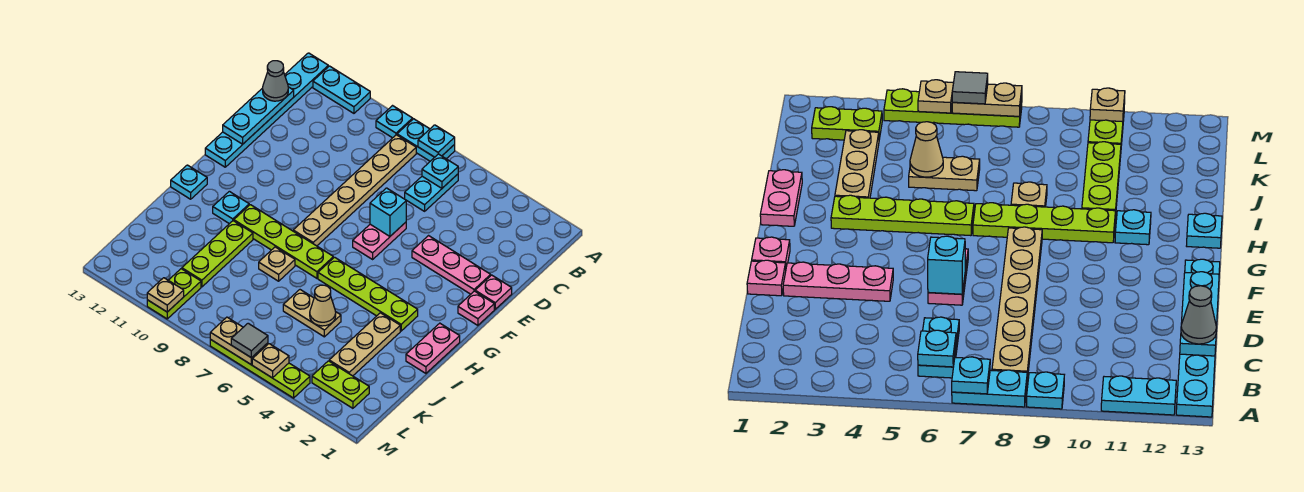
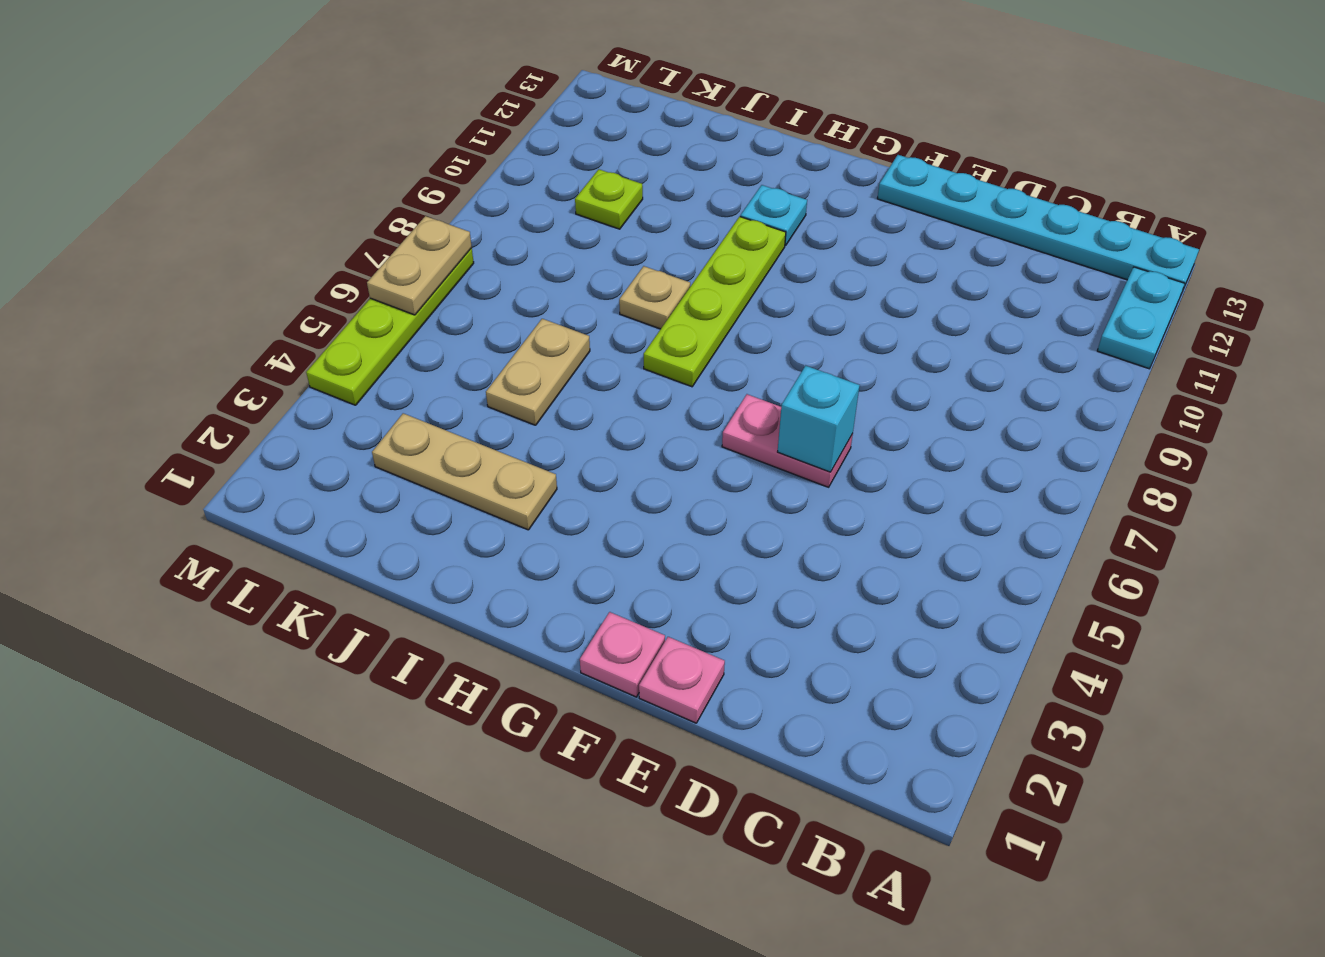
lime 1x1 plate [575,169,643,229] -> lime 1x3 plate [182,221,253,287]
none -> cyan 1x2 plate [397,119,455,161]
none -> cyan 1x1 plate [376,106,413,138]
none -> cyan 1x2 plate [405,174,458,211]
none -> tan 1x6 plate [293,135,416,246]

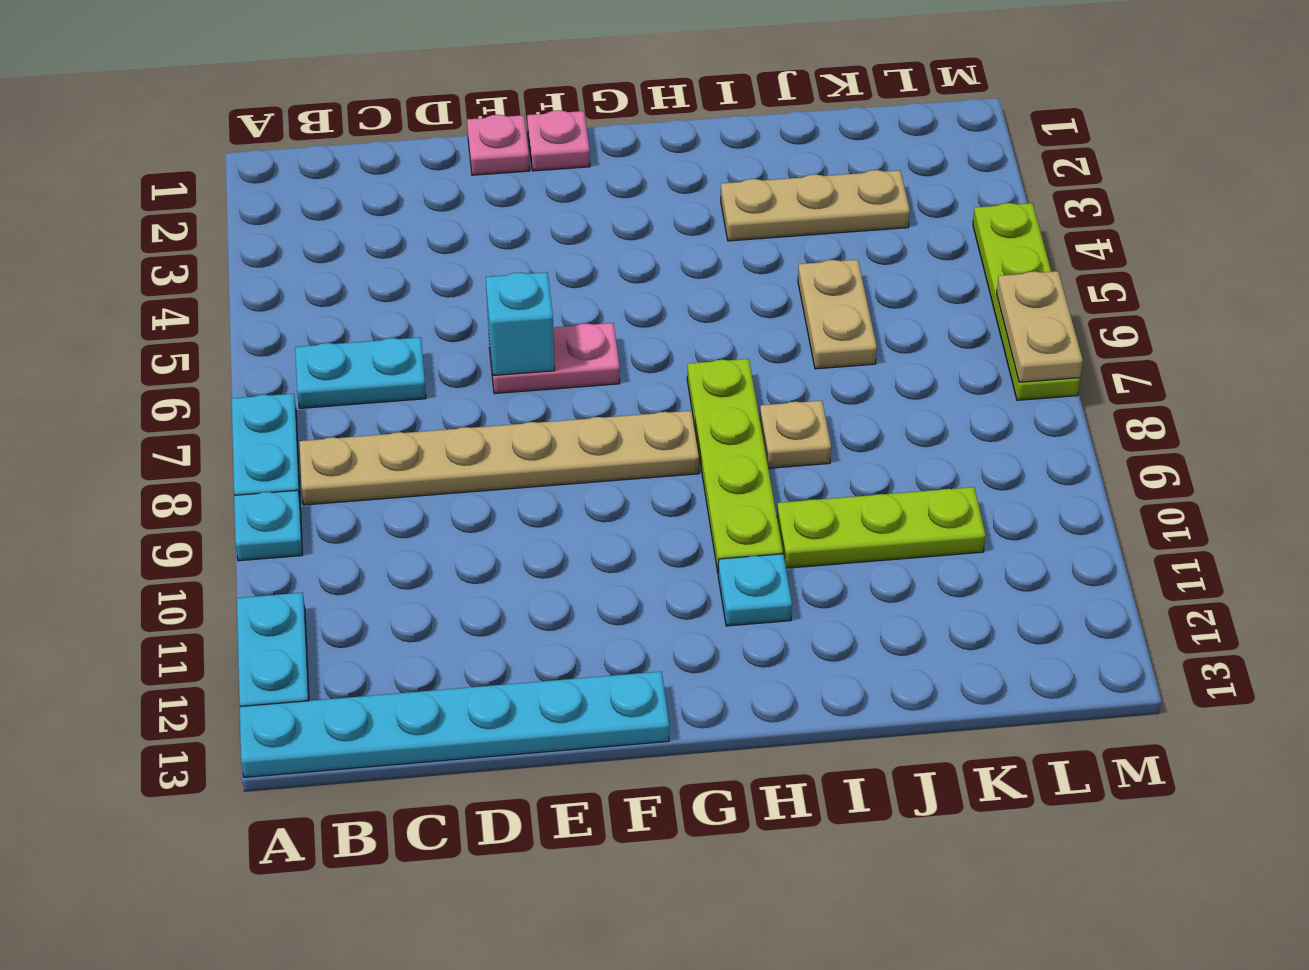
none -> pink 1x3 plate [412,236,491,294]
none -> pink 1x2 plate [406,323,460,373]
none -> lime 1x4 plate [318,257,418,331]
none -> cyan 1x1 plate [171,165,207,199]

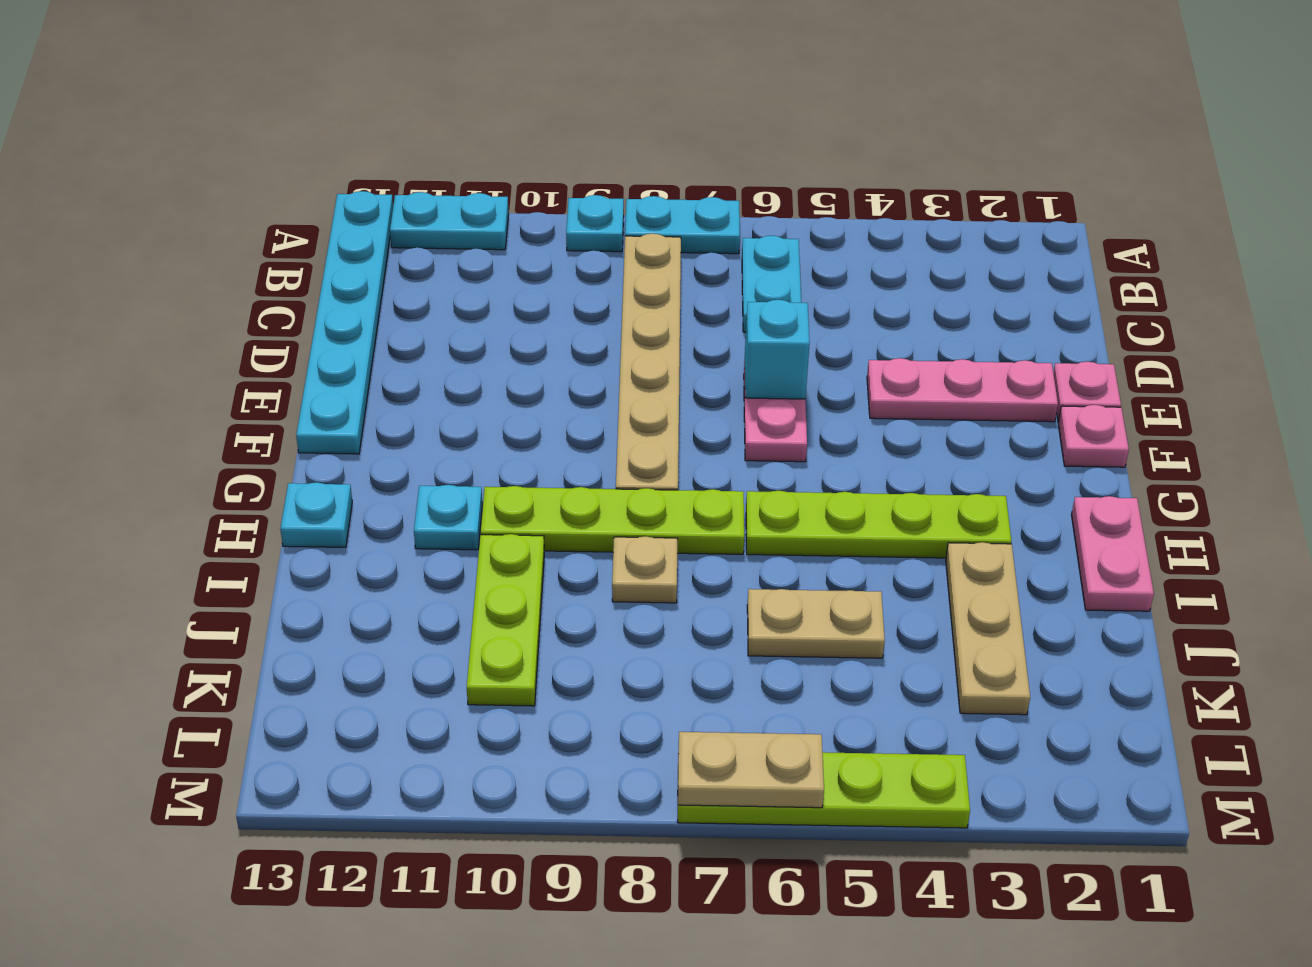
none -> lime 1x2 plate [312,361,369,408]
none -> lime 1x2 plate [147,269,201,319]
none -> cyan 1x1 plate [418,125,455,157]
none -> cyan 1x1 plate [422,154,458,188]

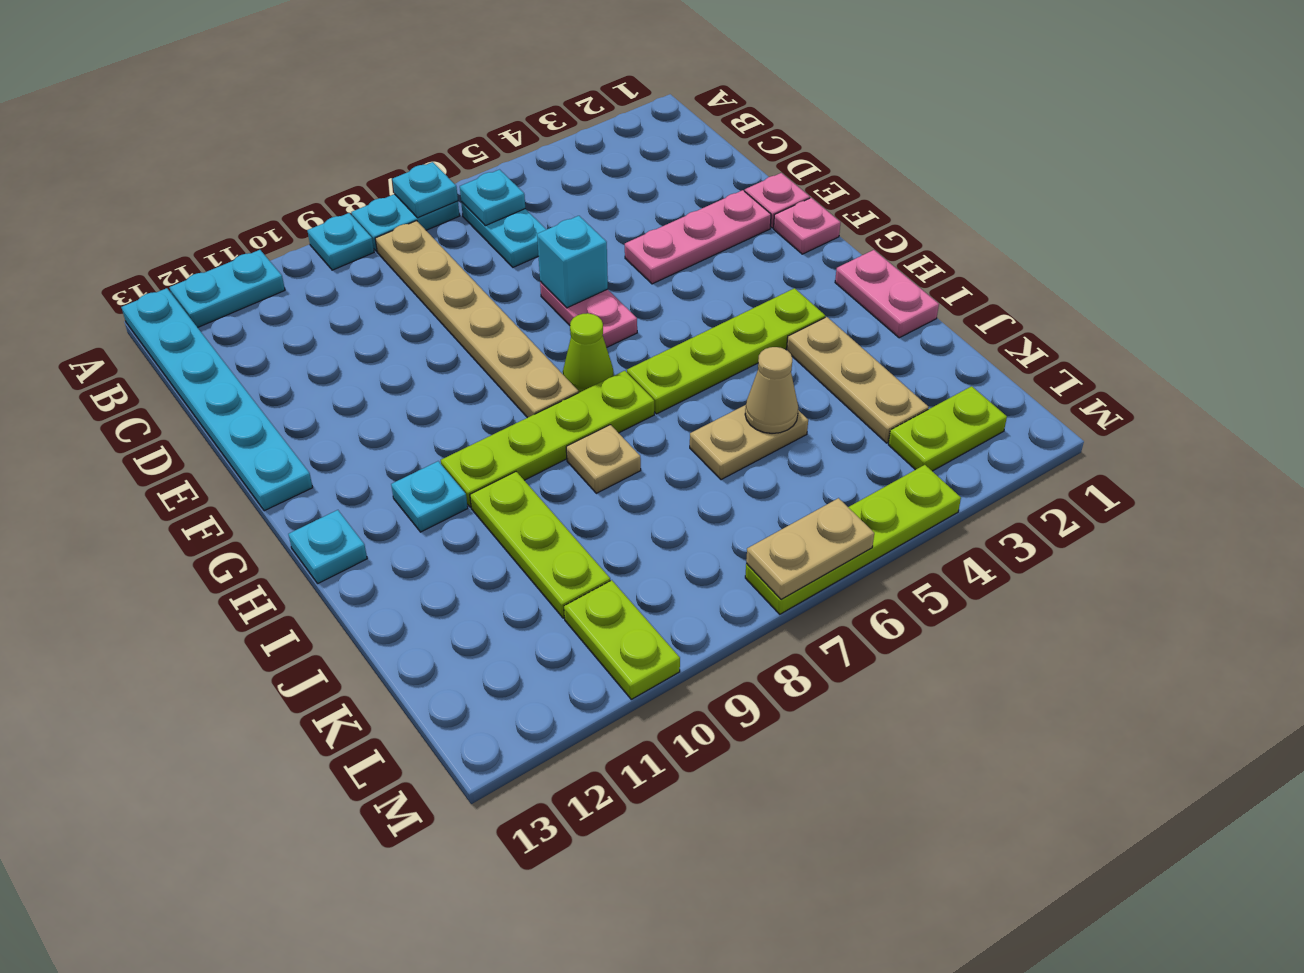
lime 1x1 cone [563,313,614,393] -> none
none -> cyan 1x3 plate [223,87,294,144]
none -> tan 1x1 plate [252,344,289,378]
none -> tan 1x1 plate [147,278,184,312]
none -> grey 1x1 cone [263,61,288,101]

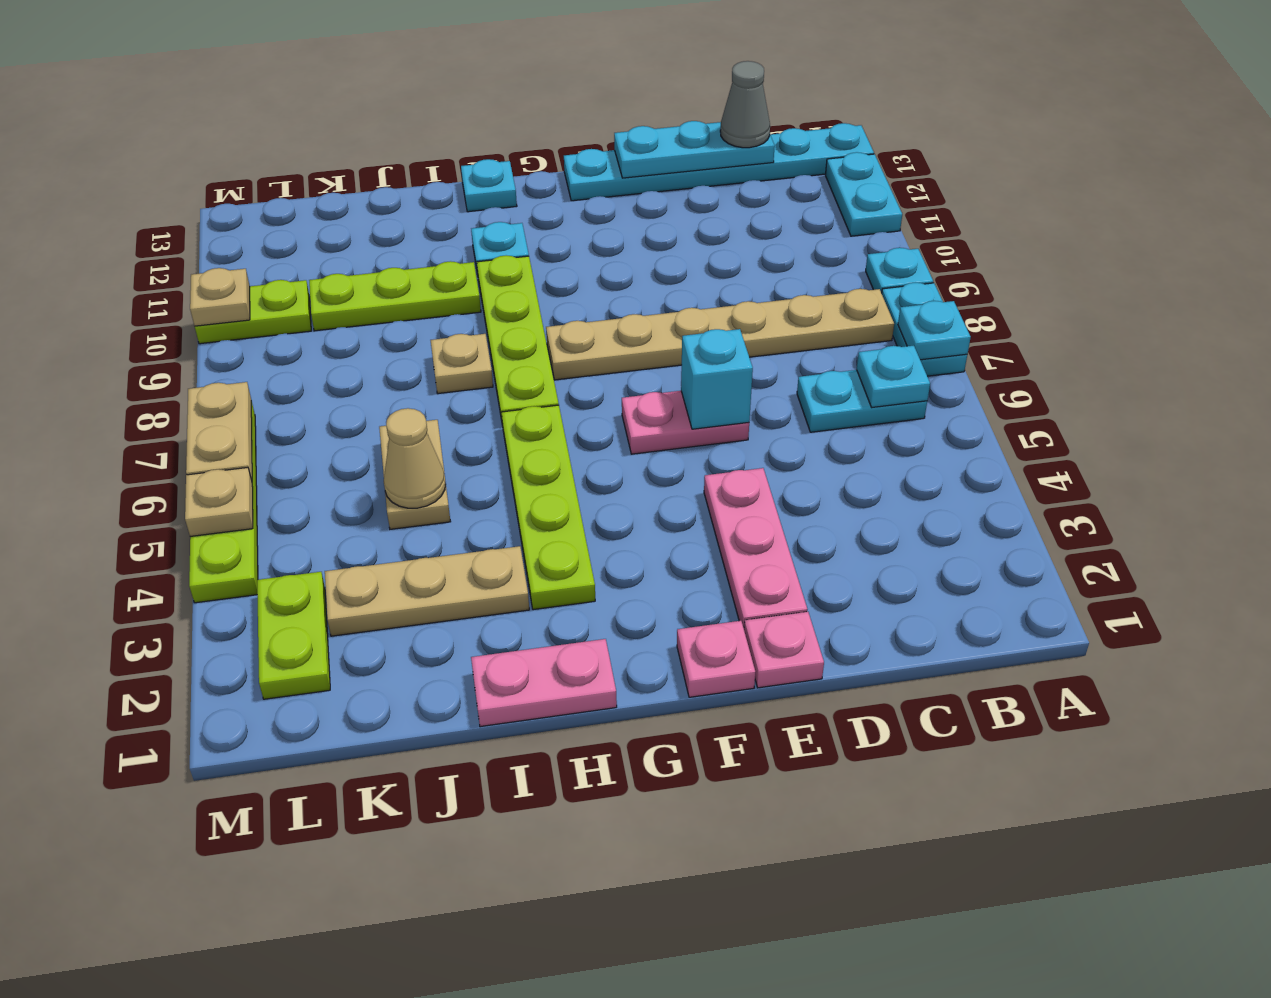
none -> grey 1x1 tile [231,323,268,358]

